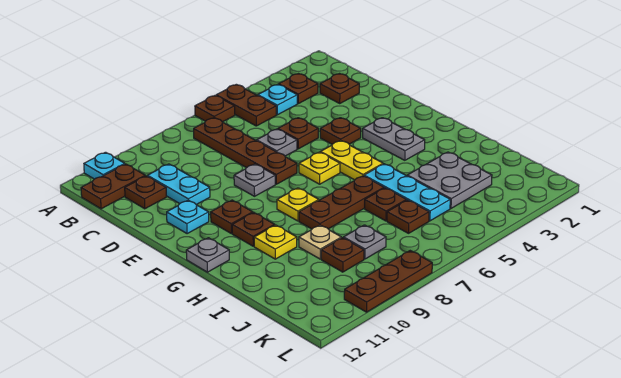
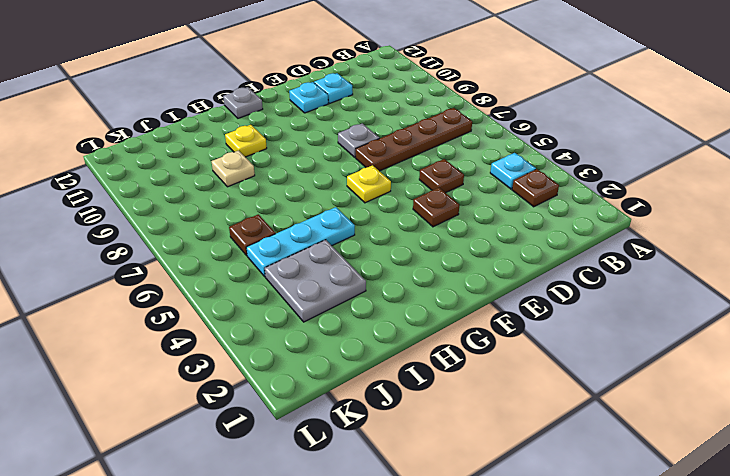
cyan 1x1 plate [314,73,353,104] -> cyan 1x1 plate moved to [84,152,125,179]
none -> brown 1x2 plate [216,84,276,126]
none -> brown 1x1 plate [195,95,235,122]
none -> brown 1x2 plate [81,164,145,209]
none -> brown 1x1 plate [320,74,359,103]

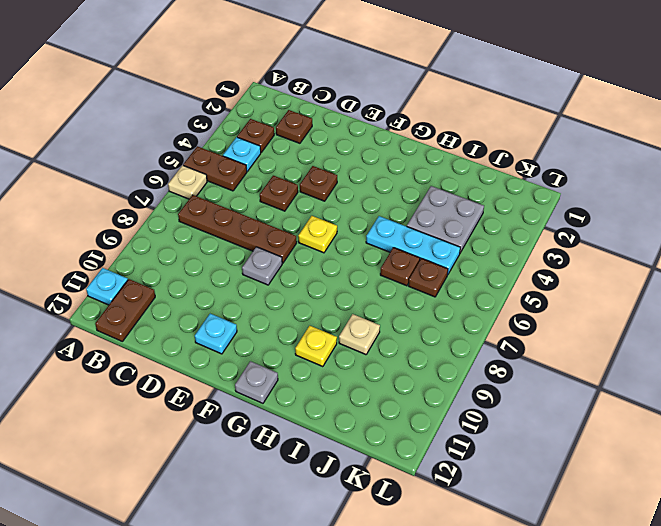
tan 1x1 plate [168,165,207,199] -> brown 1x1 plate [195,95,235,122]
none -> cyan 1x2 plate [147,164,210,205]
none -> brown 1x1 plate [125,176,166,209]
none -> grey 1x1 plate [257,129,297,156]
none -> grey 1x2 plate [363,118,425,160]

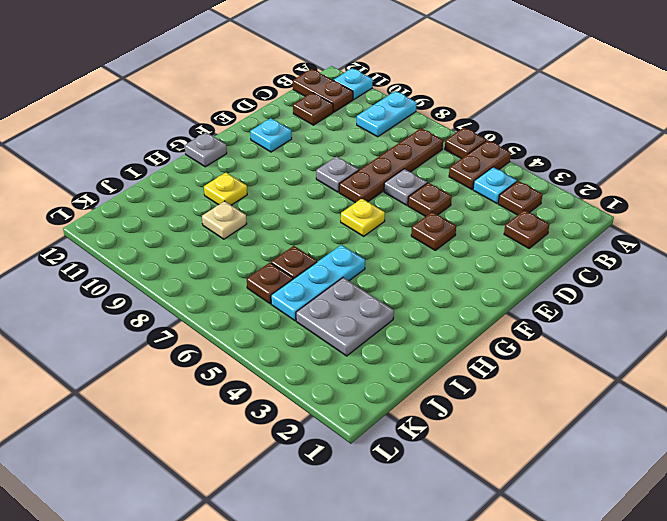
cyan 1x2 plate [357,91,417,137] -> cyan 1x2 plate moved to [147,164,210,205]
none -> grey 1x2 plate [363,118,425,160]
none -> yellow 1x2 plate [321,140,383,180]
none -> brown 1x1 plate [211,200,253,234]
none -> yellow 1x1 plate [277,188,319,221]

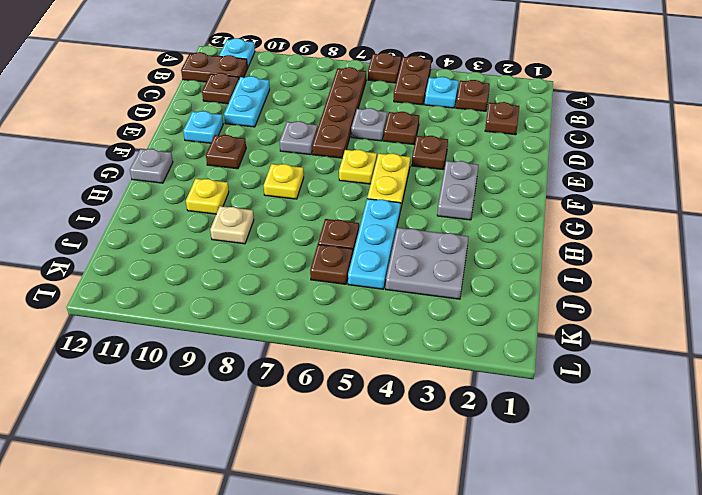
none -> brown 1x1 plate [232,213,275,246]
none -> brown 1x3 plate [299,176,384,229]
none -> grey 1x1 plate [344,225,386,259]
none -> brown 1x1 plate [321,238,364,272]

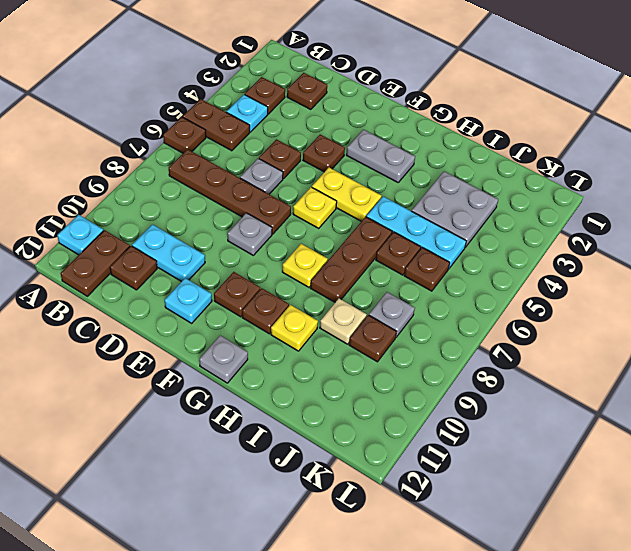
none -> brown 1x3 plate [344,251,432,312]

